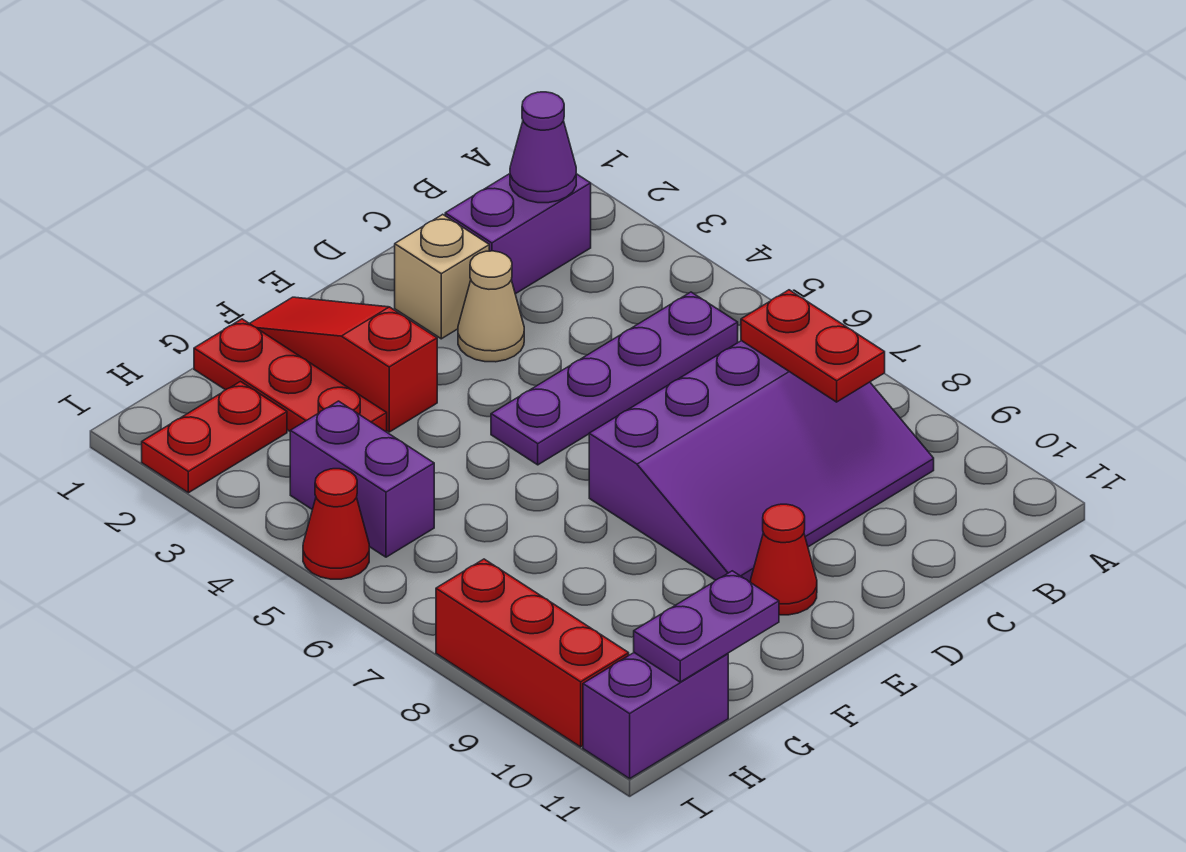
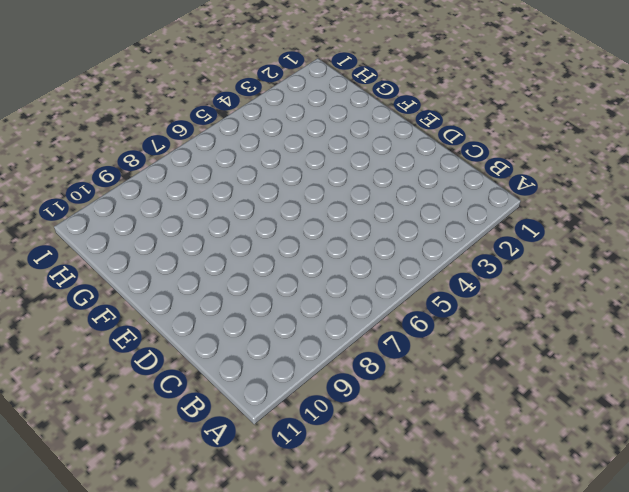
none -> purple 1x2 brick [445,174,591,294]
none -> purple 1x4 plate [491,292,738,465]
none -> purple 3x4 slope [589,341,934,582]

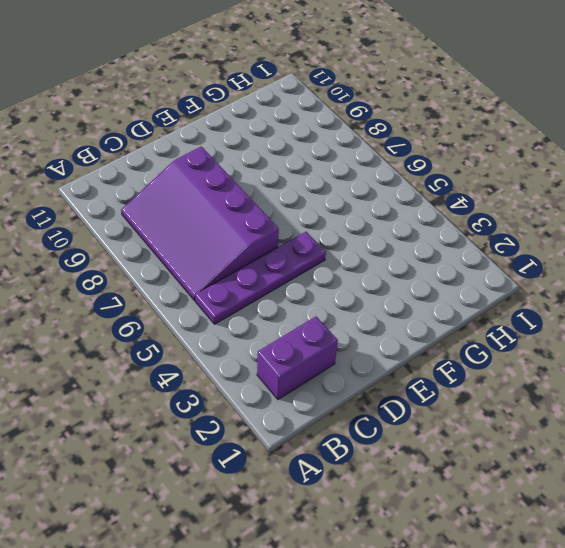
purple 3x4 slope [121,146,279,301] -> purple 3x4 slope turned to [589,341,934,582]
none -> tan 1x1 brick [395,214,489,339]
none -> tan 1x1 cone [458,251,524,362]
none -> red 1x1 cone [751,504,817,615]

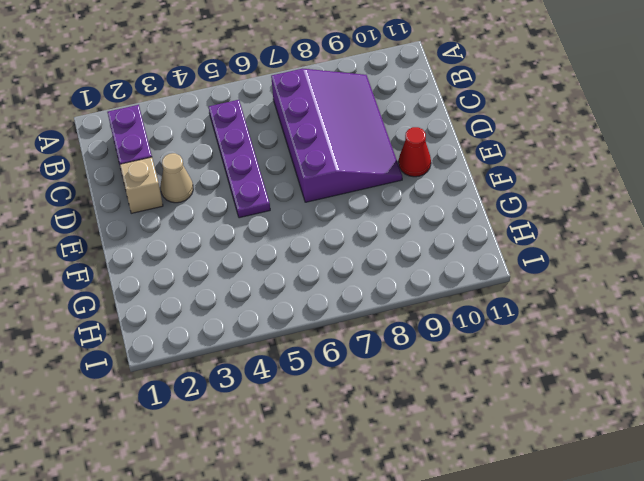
none -> red 1x3 slope [249,297,437,432]
none -> red 1x3 plate [194,319,387,432]
none -> red 1x2 plate [142,382,287,493]

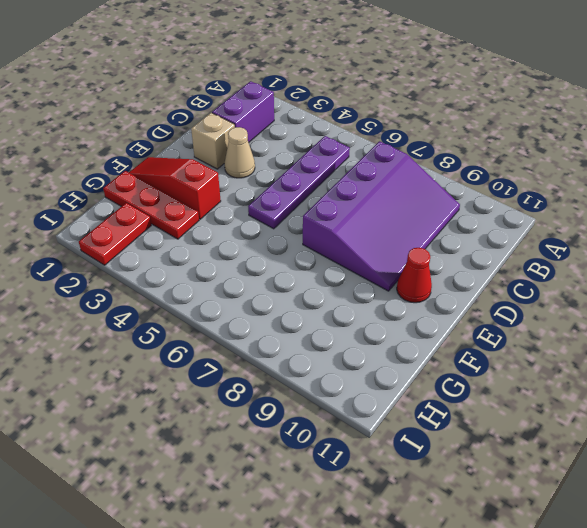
none -> purple 1x2 brick [290,401,434,557]
none -> purple 1x2 brick [583,653,728,779]
none -> red 1x1 cone [303,469,369,579]

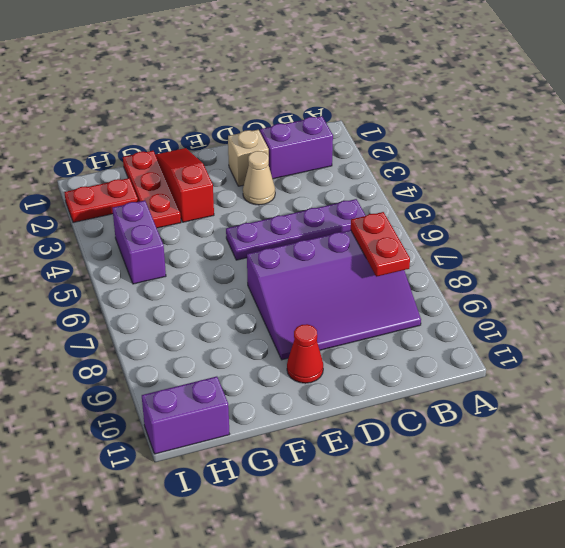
none -> red 1x1 cone [303,469,369,579]
none -> red 1x3 brick [436,559,629,747]
none -> purple 1x1 cone [510,92,576,203]

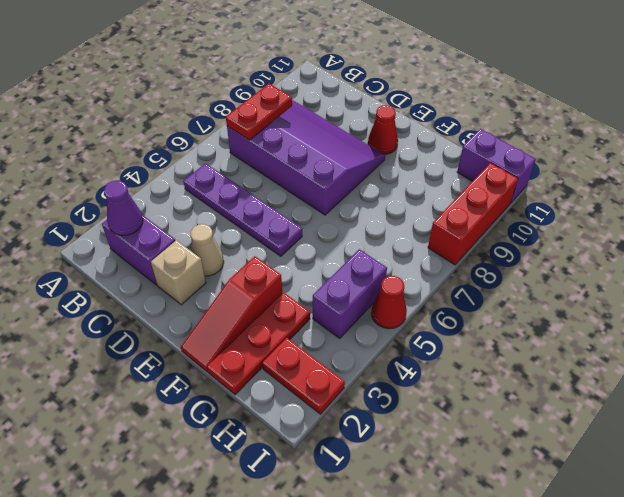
none -> purple 1x2 plate [634,571,779,682]

